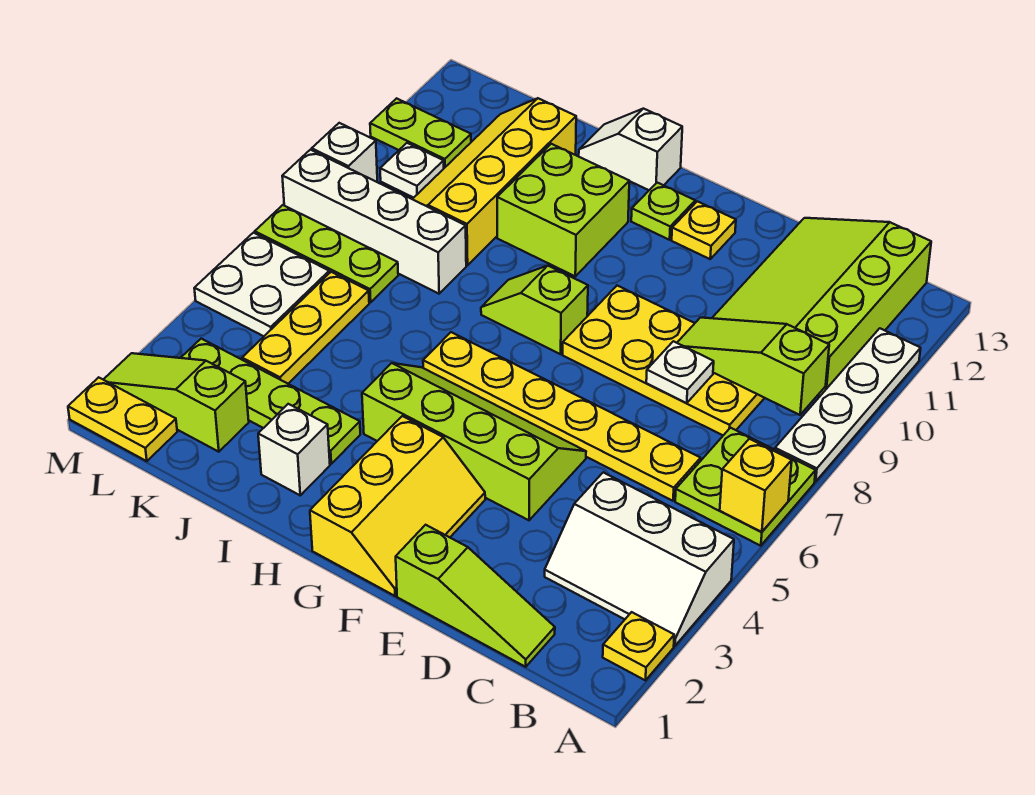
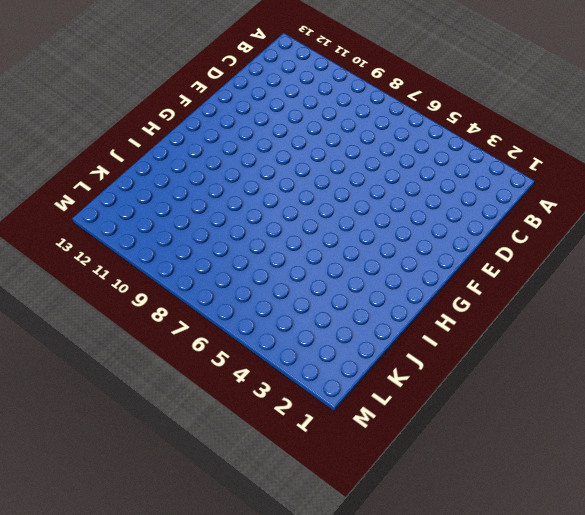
none -> yellow 1x1 plate [603,612,674,680]
none -> white 2x3 slope [545,472,734,646]
none -> lime 2x2 plate [675,428,816,546]
none -> white 1x4 plate [775,328,921,482]

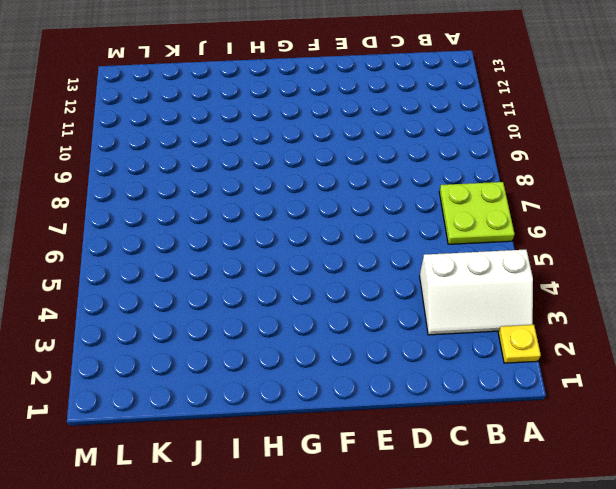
none -> white 1x4 plate [775,328,921,482]
none -> lime 3x4 slope [712,218,931,396]
none -> lime 1x3 slope [396,525,555,667]
none -> yellow 1x6 plate [423,332,701,501]

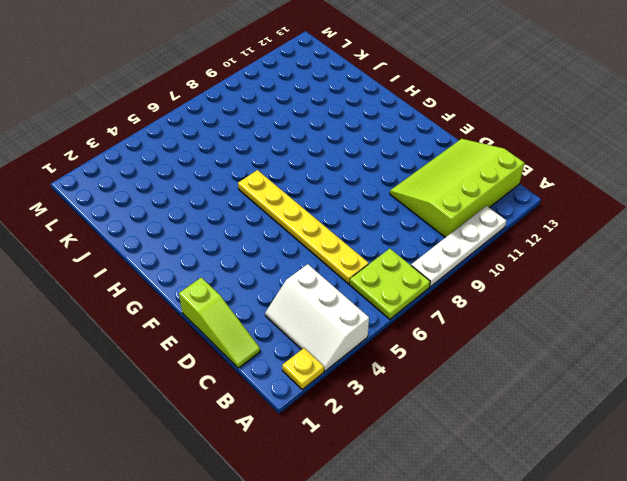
none -> yellow 2x4 plate [563,286,764,435]
none -> lime 2x4 slope [362,363,586,520]
none -> yellow 2x3 slope [310,416,485,596]
none -> yellow 1x1 plate [672,201,736,259]

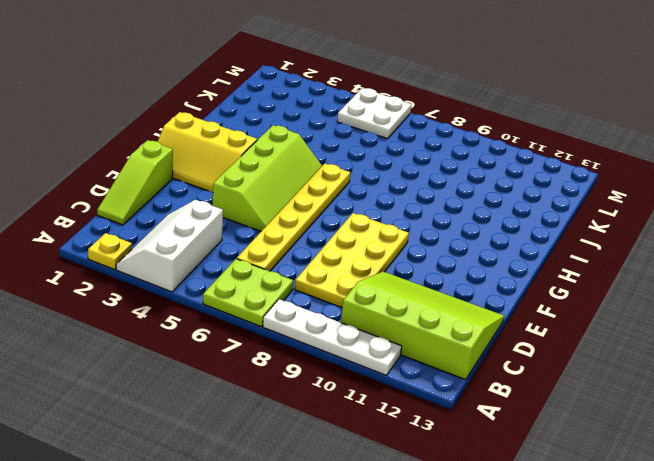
none -> yellow 1x1 plate [672,201,736,259]
none -> lime 1x2 slope [481,266,588,354]
none -> lime 1x1 plate [631,183,695,240]
none -> lime 2x2 brick [497,144,629,276]

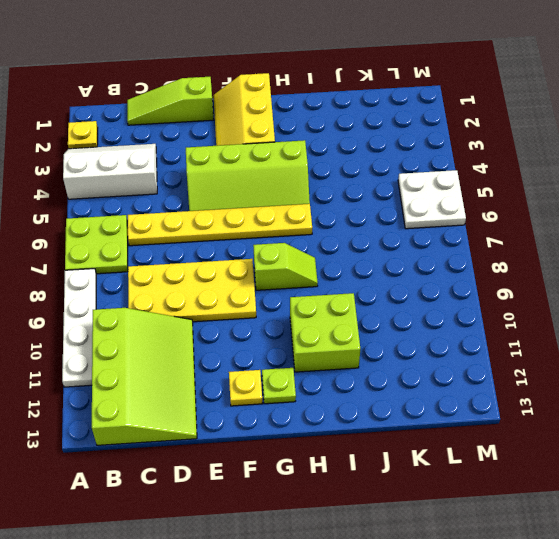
none -> white 1x2 slope [579,109,682,190]
none -> white 1x1 brick [258,404,330,495]
none -> lime 1x4 plate [181,339,360,464]
none -> white 1x4 brick [282,150,466,294]

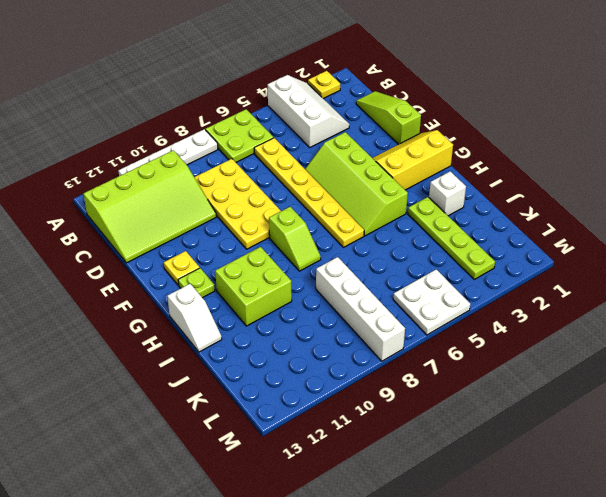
none -> yellow 2x4 slope [413,98,576,265]
none -> lime 1x3 slope [103,353,249,452]
none -> yellow 1x3 plate [242,272,369,384]
none -> lime 1x3 plate [255,205,398,302]

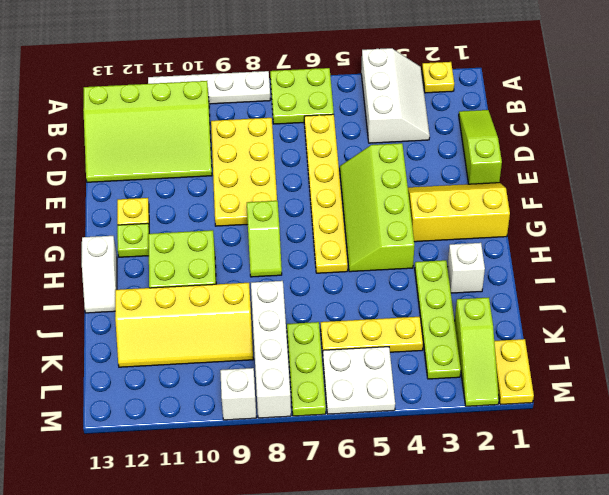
none -> white 1x1 plate [380,143,444,198]
none -> lime 1x2 plate [370,98,471,168]
none -> yellow 1x1 brick [720,439,792,532]
none -> lime 1x3 slope [677,318,829,415]

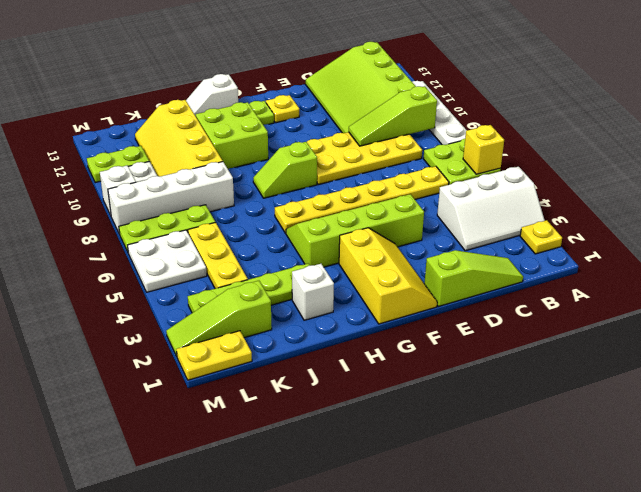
none -> white 1x1 plate [646,341,714,403]

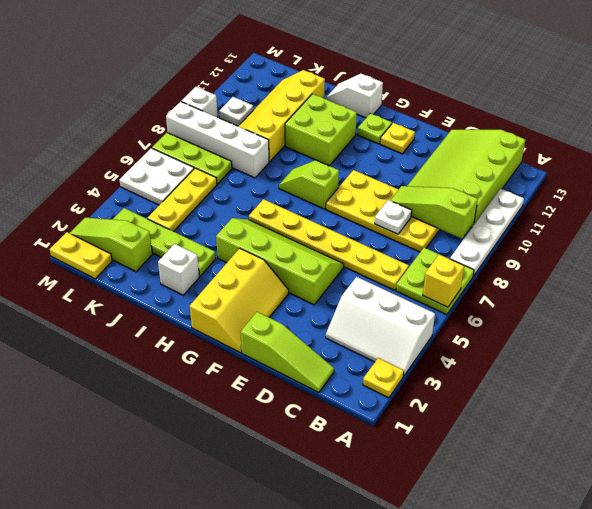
none -> lime 1x2 plate [370,98,471,168]

